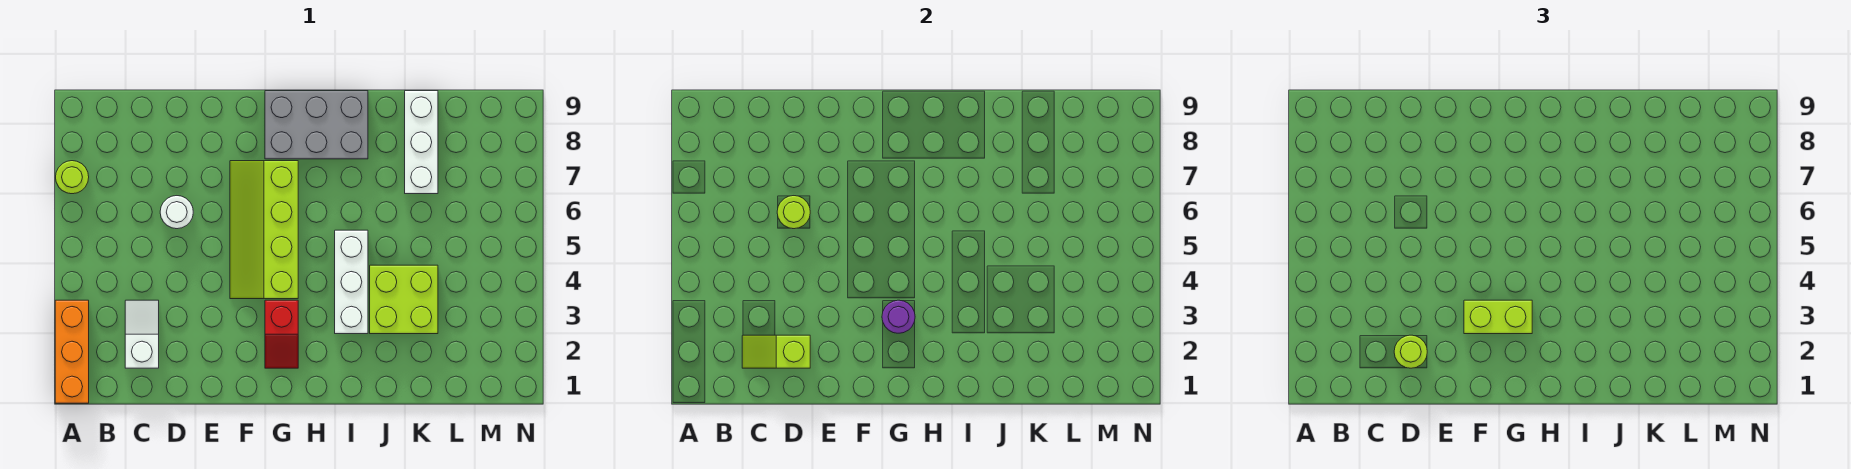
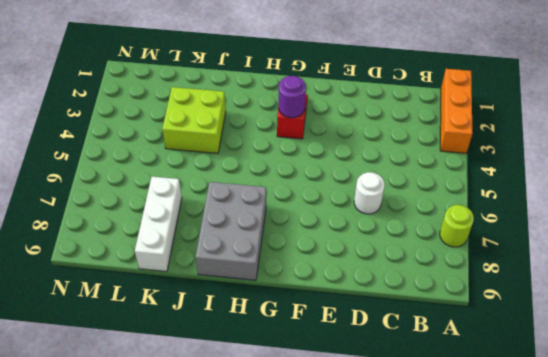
grey 2x3 brick [196,182,266,280] -> grey 2x3 brick turned to [265,91,368,159]
none -> white 1x2 slope [125,300,159,368]
none -> lime 2x4 slope [230,161,298,299]
none -> white 1x3 brick [335,230,368,334]

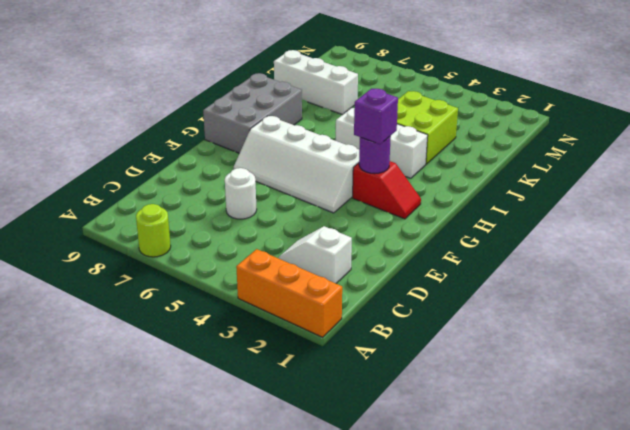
white 2x4 slope [234,116,359,213] -> lime 2x4 slope [230,161,298,299]
purple 1x1 brick [354,88,398,144] -> lime 1x2 brick [1464,300,1532,334]
none -> lime 1x2 slope [742,335,810,368]
none -> lime 1x1 round brick [777,196,810,229]
none -> lime 1x1 round brick [1394,335,1427,368]

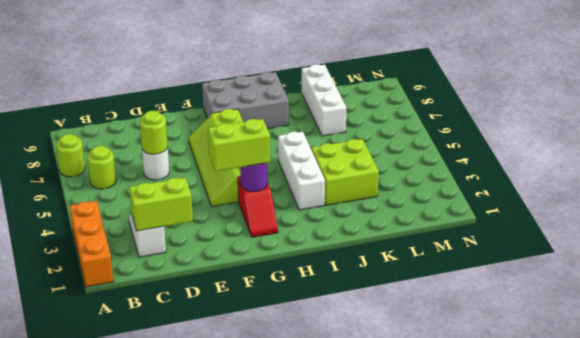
lime 1x1 round brick [87,146,116,189] -> lime 1x1 round brick moved to [1394,335,1427,368]
lime 1x2 brick [129,178,193,231] -> lime 1x2 slope [742,335,810,368]

